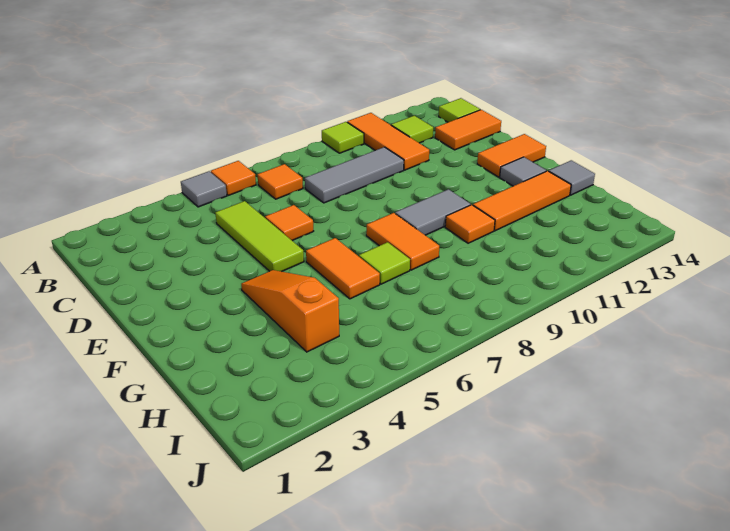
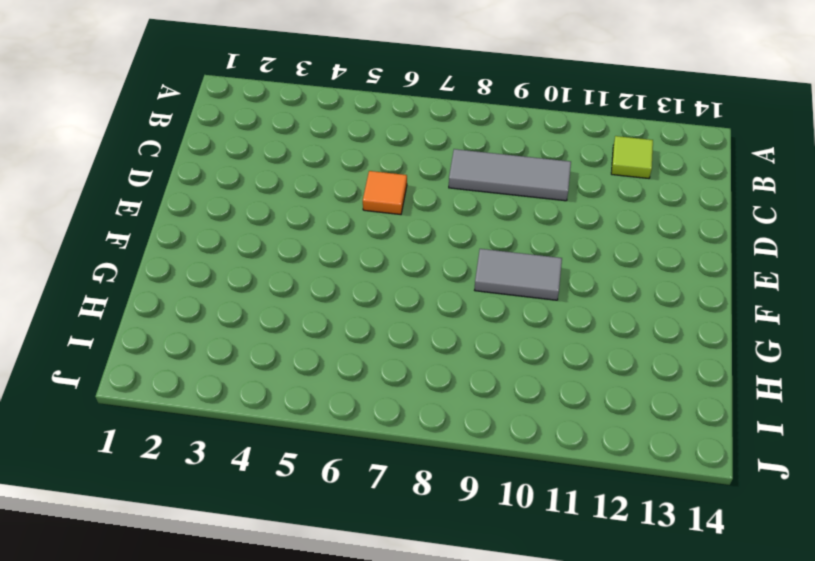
none -> grey 1x1 tile [181,171,227,207]
none -> orange 1x1 tile [211,161,256,195]
none -> lime 1x1 tile [322,122,364,153]

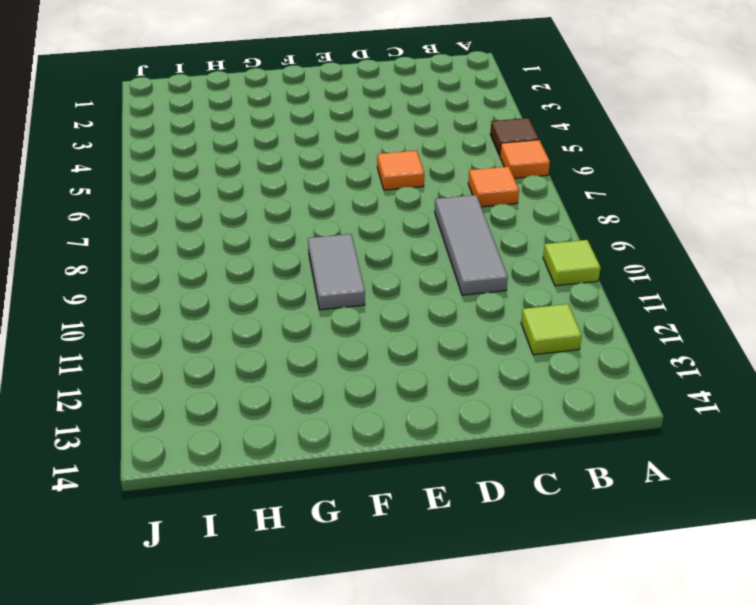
brown 1x1 tile [490,118,539,155] -> grey 1x1 tile [181,171,227,207]
none -> orange 1x3 tile [347,113,429,170]
none -> lime 1x1 tile [439,98,480,122]
none -> lime 1x3 tile [215,201,304,272]

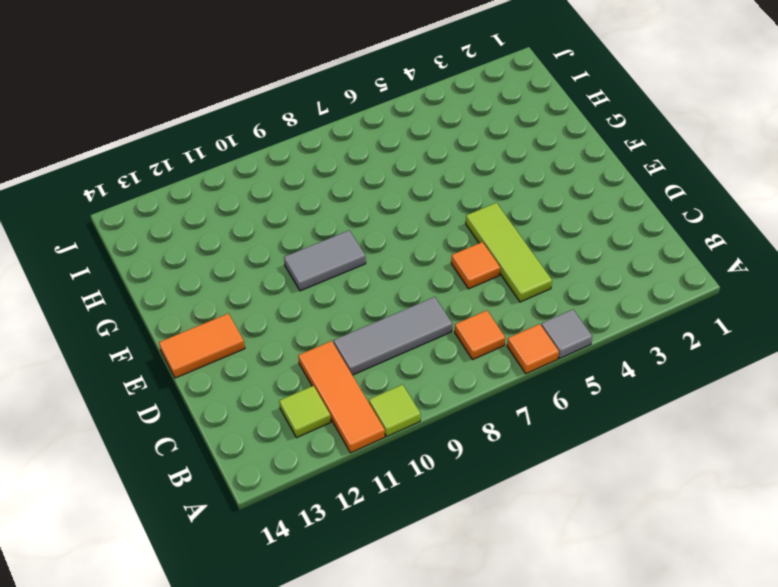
none -> lime 1x1 tile [439,98,480,122]
none -> orange 1x2 tile [435,110,501,150]
none -> orange 1x3 slope [241,270,339,352]

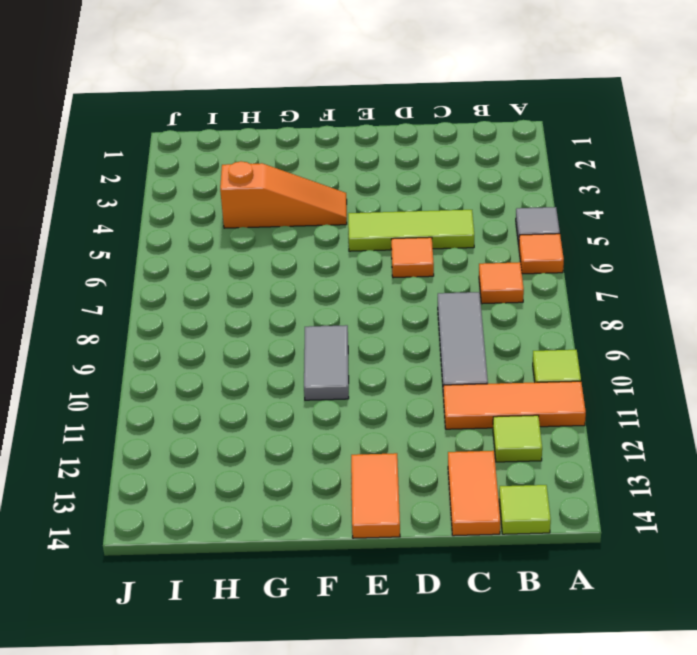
none -> orange 1x2 tile [306,238,380,299]
none -> orange 1x2 tile [366,213,439,270]
none -> grey 1x1 tile [500,157,546,186]

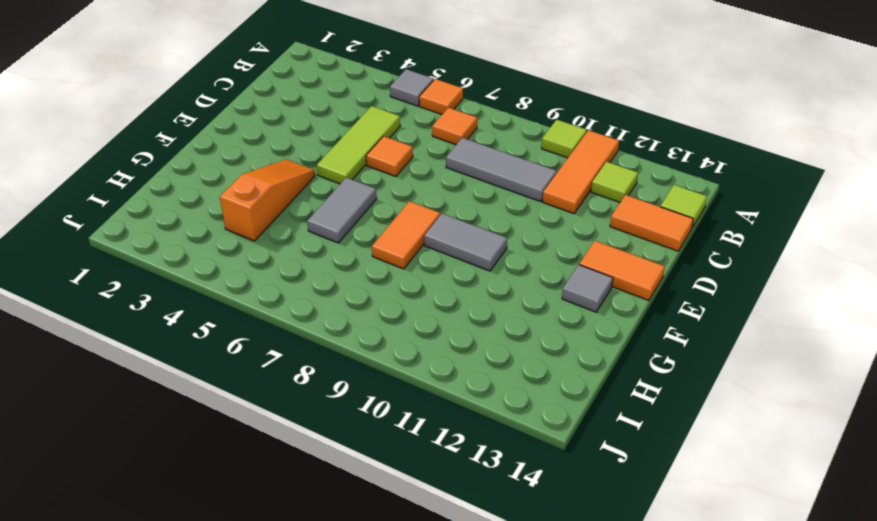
grey 1x2 tile [307,178,377,243] -> orange 1x2 tile [306,238,380,299]
none -> lime 1x1 tile [359,242,410,284]
none -> orange 1x1 tile [445,205,495,243]
none -> orange 1x3 tile [473,171,571,231]

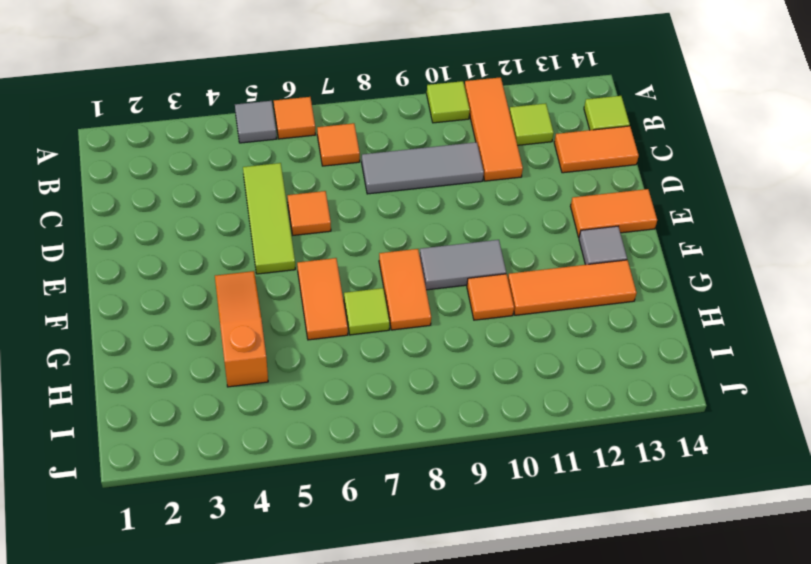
none -> grey 1x1 tile [549,160,595,195]

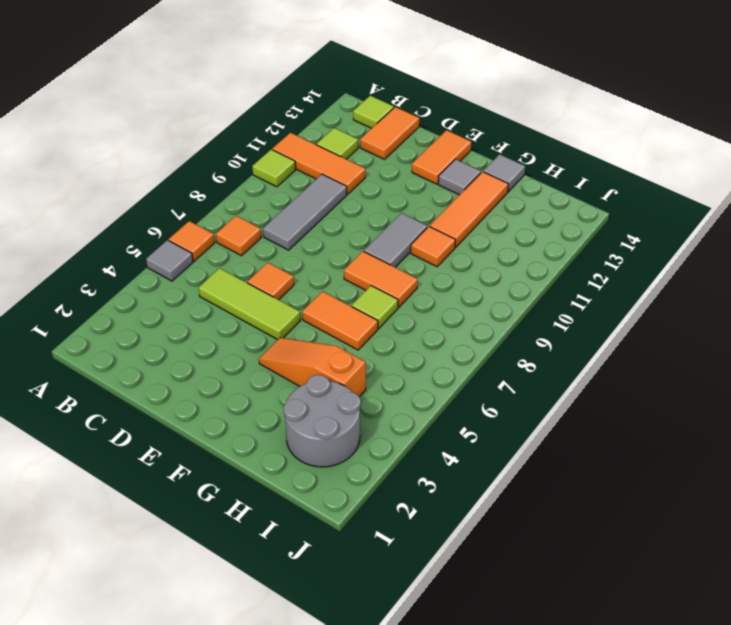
grey 2x2 round brick [284,375,361,467] -> none

